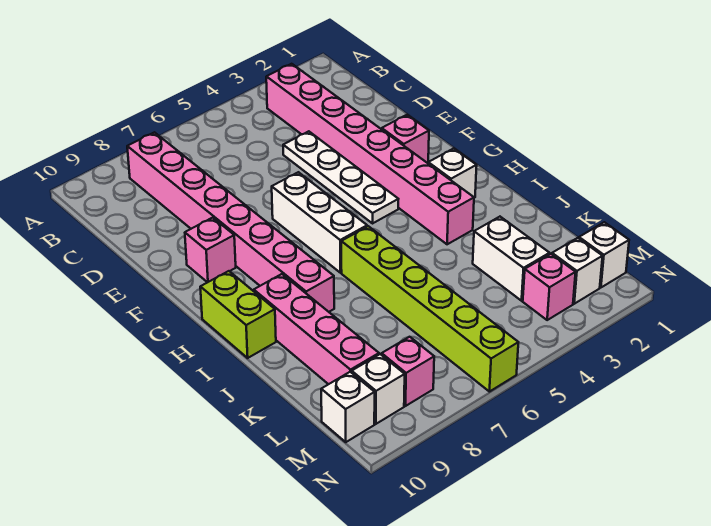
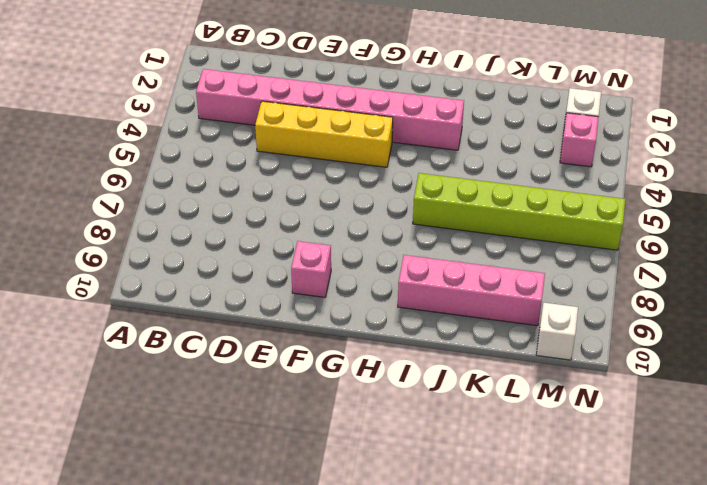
yellow 1x4 brick [255,101,393,167] -> white 1x4 plate [283,131,398,223]
none -> pink 1x8 brick [127,132,334,312]
none -> pink 1x1 brick [382,115,429,163]
none -> white 1x3 brick [272,172,367,273]

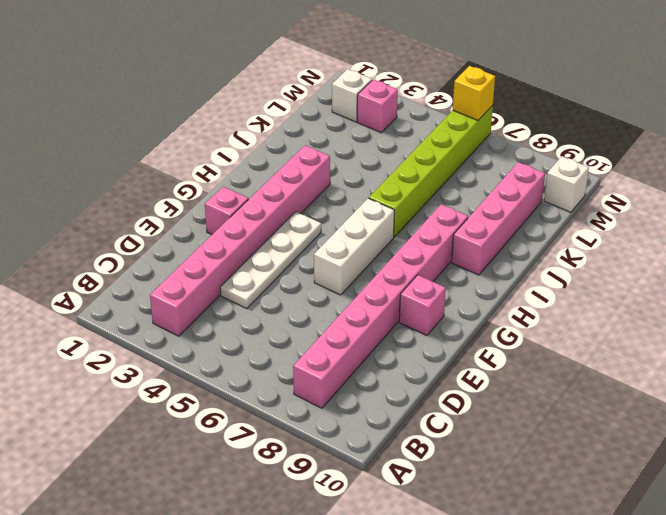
yellow 1x1 brick [453,66,495,120] -> none
none -> white 1x1 brick [428,148,477,198]
none -> lime 1x2 brick [200,271,276,358]
none -> white 1x2 brick [473,217,550,301]

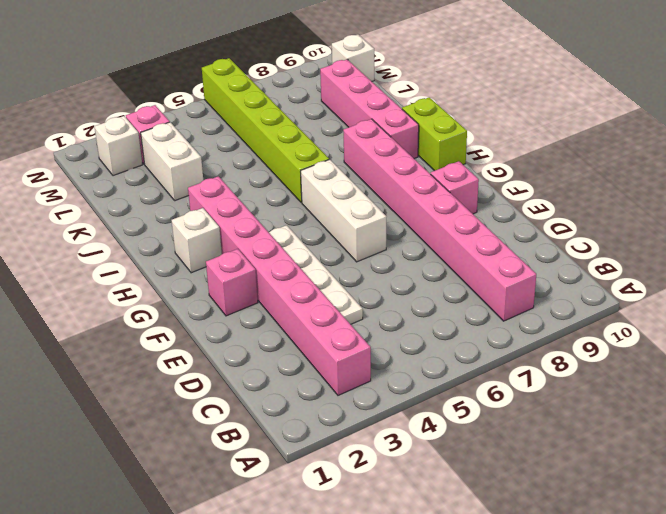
none -> white 1x1 brick [579,222,629,288]
none -> pink 1x1 brick [382,337,434,406]
none -> white 1x1 brick [352,354,405,424]

